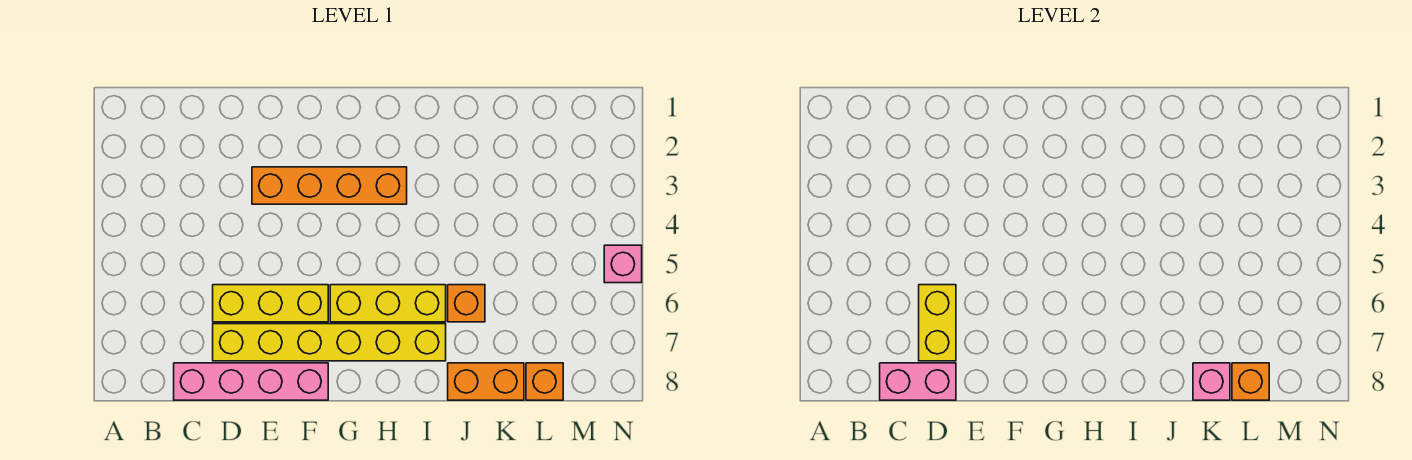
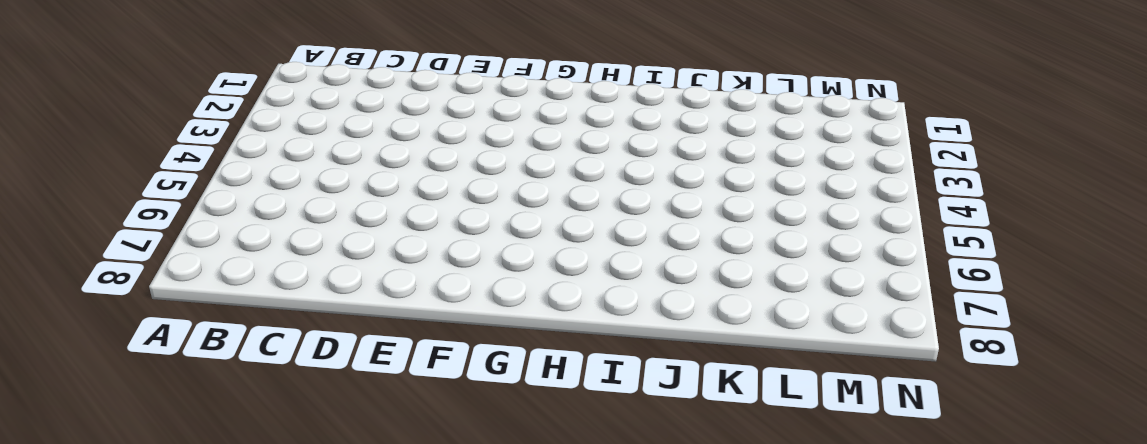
none -> pink 1x4 brick [174,363,328,400]
none -> yellow 1x3 brick [213,285,328,322]
none -> yellow 1x6 brick [213,324,446,361]

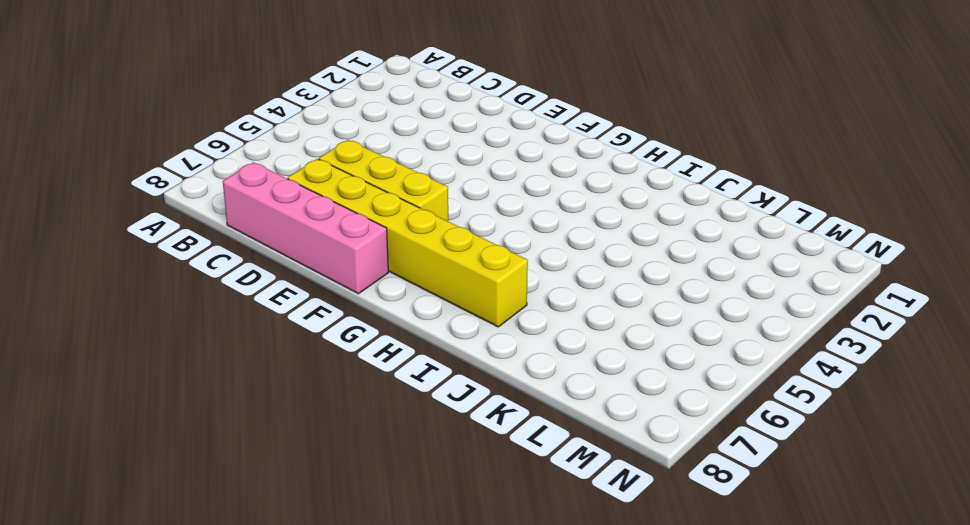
none -> orange 1x4 brick [252,167,407,204]
none -> yellow 1x3 brick [330,285,446,322]
none -> orange 1x1 brick [448,285,485,322]

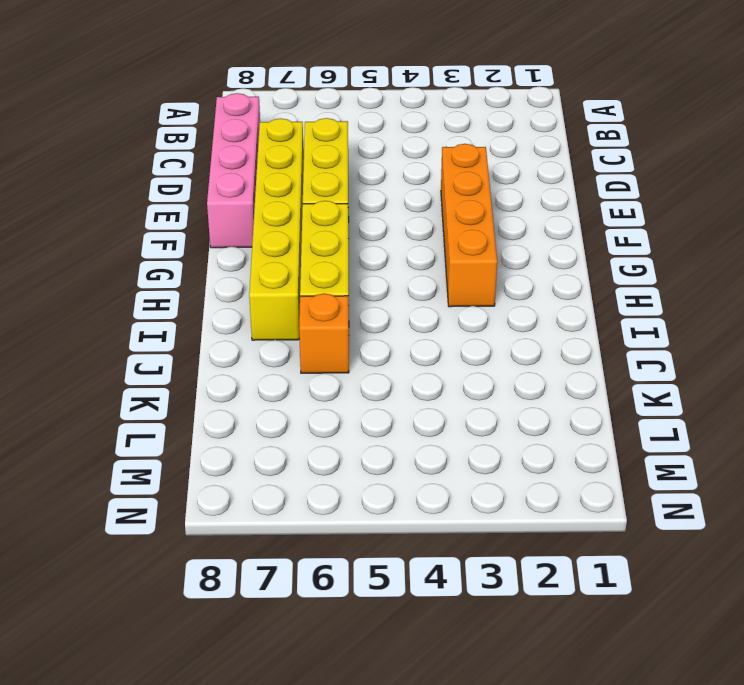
none -> orange 1x2 brick [448,363,524,400]
none -> orange 1x1 brick [526,363,563,400]
none -> pink 1x1 brick [604,245,642,283]

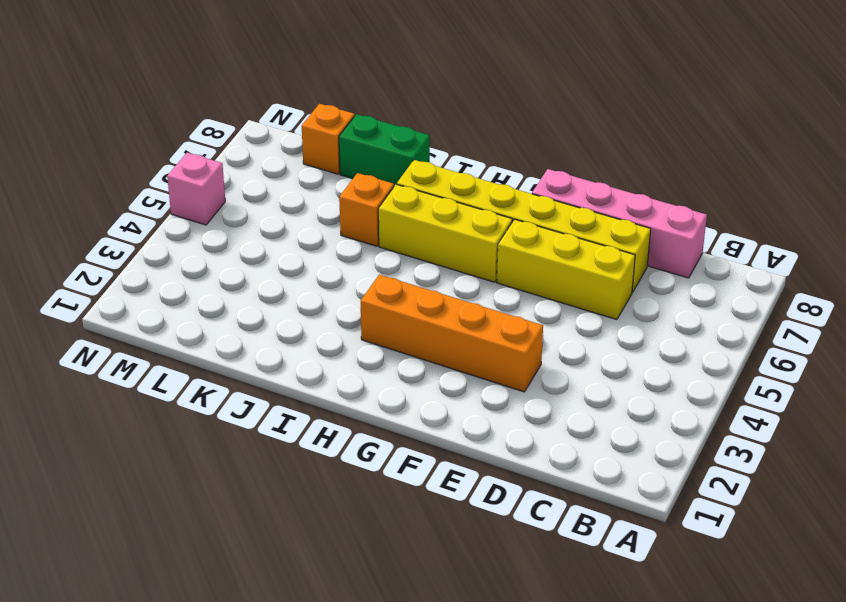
green 1x2 brick [339,114,430,186] -> orange 1x2 brick [448,363,524,400]
none -> pink 1x2 brick [880,363,956,400]
none -> yellow 1x2 brick [919,285,956,361]
none -> pink 1x1 brick [1193,363,1230,400]

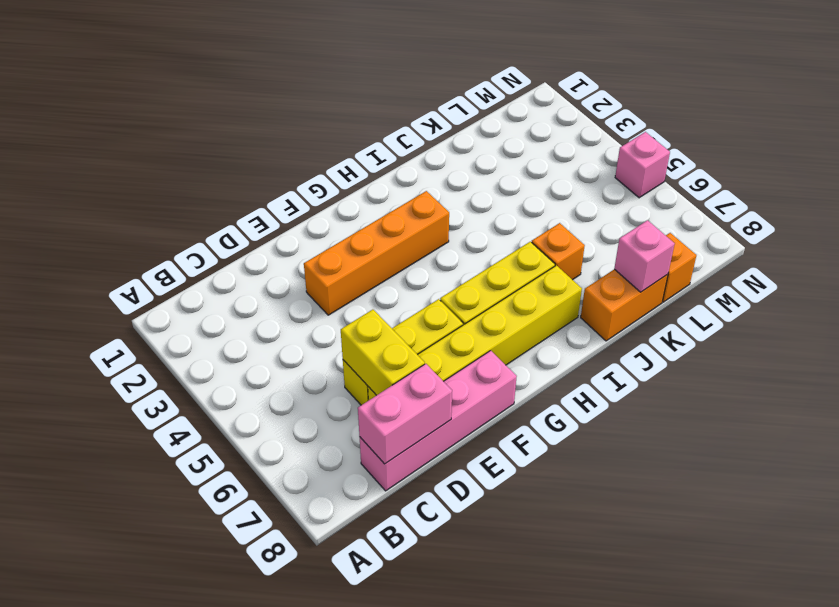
none -> orange 1x1 brick [1232,363,1269,400]

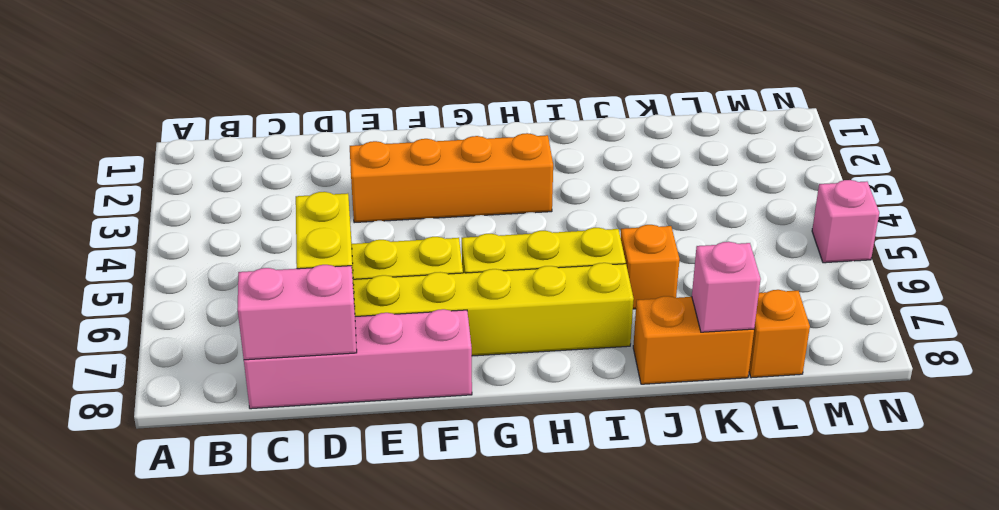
none -> orange 1x1 brick [1232,363,1269,400]

